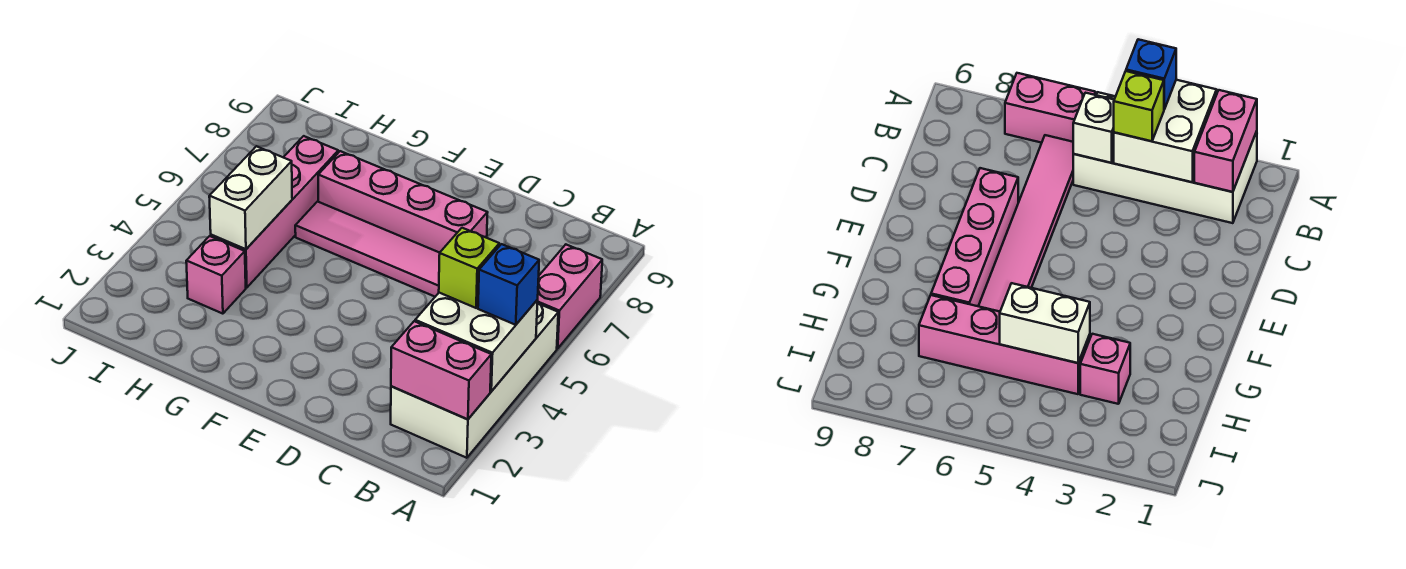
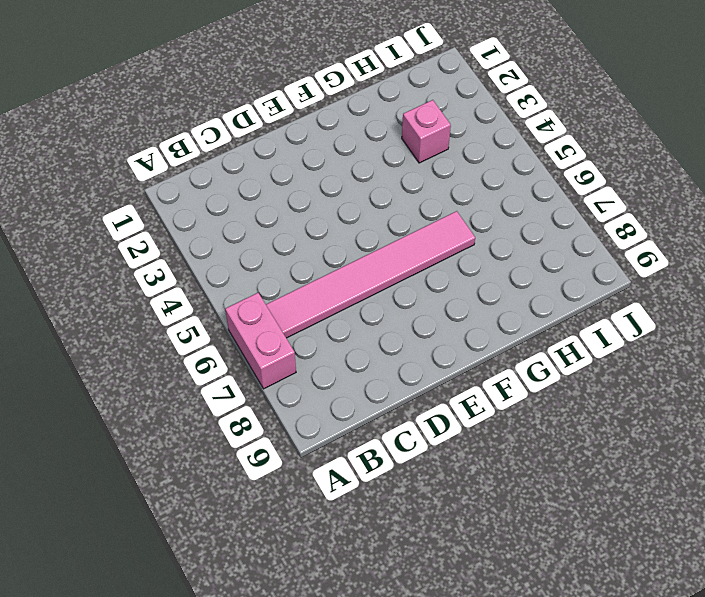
none -> white 2x4 brick [391,303,558,458]
none -> pink 1x4 brick [318,151,488,253]
none -> pink 1x4 brick [211,136,338,288]

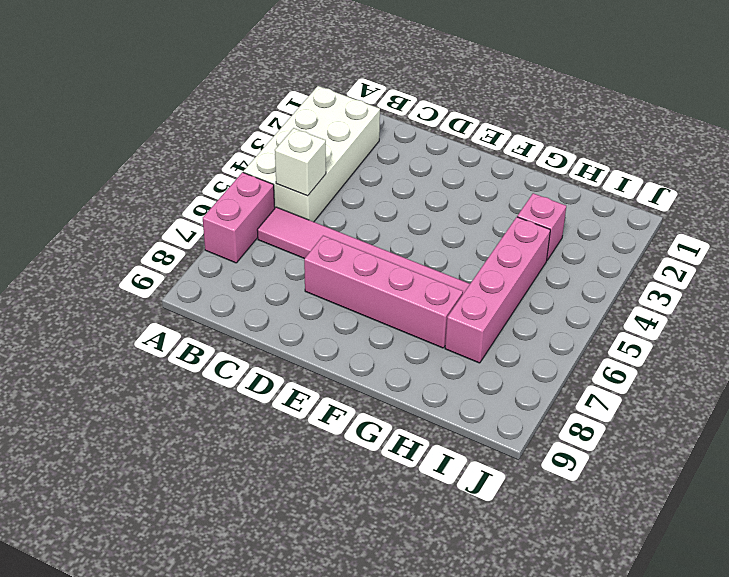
none -> pink 1x2 brick [391,321,491,419]
none -> white 2x2 brick [415,293,538,391]
none -> white 1x2 brick [209,146,292,249]

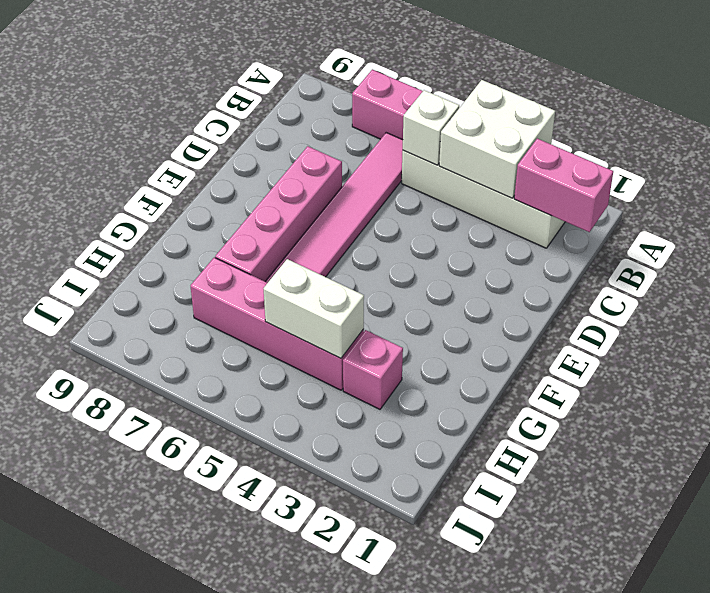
pink 1x2 brick [514,139,613,232] -> pink 1x2 brick turned to [391,321,491,419]
none -> blue 1x1 brick [478,244,539,325]
none -> lime 1x1 brick [439,228,499,308]

